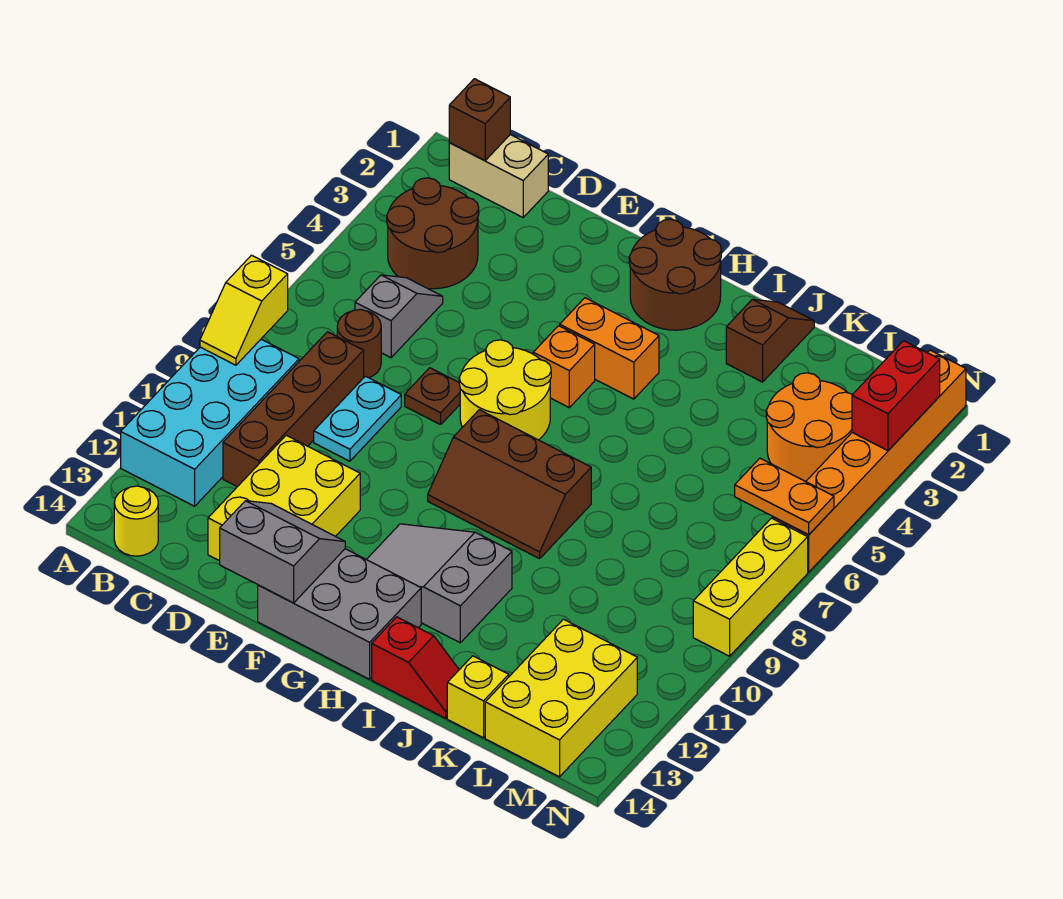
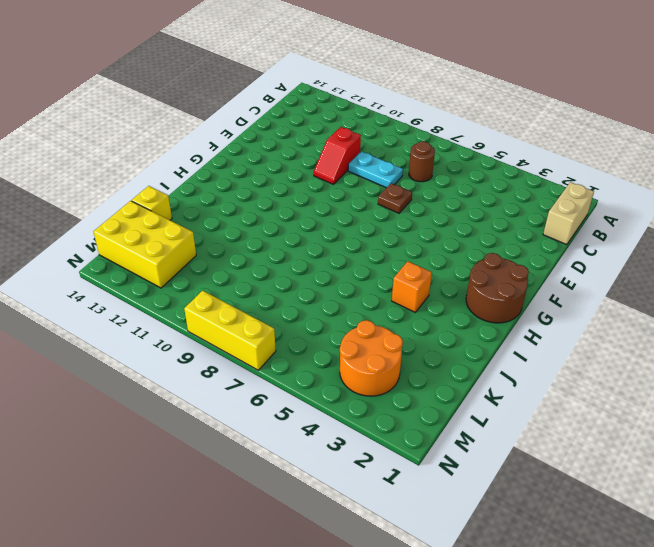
red 1x2 slope [314,127,361,184] -> red 1x2 slope moved to [372,617,459,718]
orange 1x1 brick [392,261,432,312] -> orange 1x1 brick moved to [533,326,595,407]
none -> cyan 2x4 brick [121,339,299,506]
none -> brown 2x2 round brick [387,178,479,289]
none -> yellow 1x1 round brick [114,486,158,556]

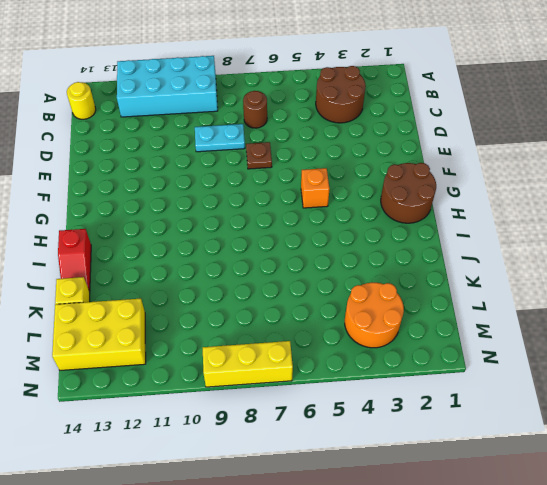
none -> tan 1x2 brick [449,135,548,217]
none -> grey 1x2 slope [355,275,443,358]
none -> brown 1x4 brick [223,332,364,487]

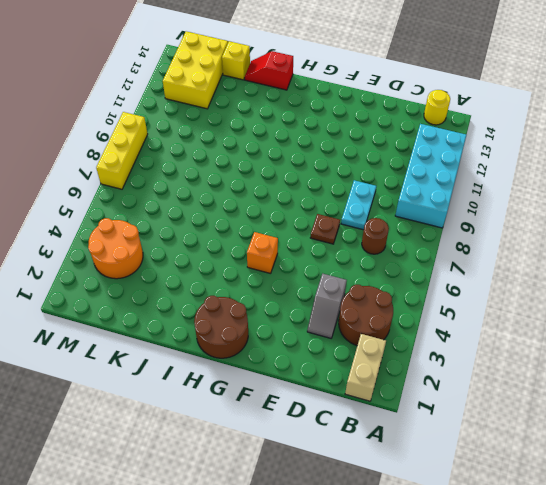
tan 1x2 brick [345,334,386,401] -> tan 1x2 brick turned to [449,135,548,217]
grey 1x2 slope [307,274,347,338] -> grey 1x2 slope moved to [355,275,443,358]
none -> brown 1x4 brick [223,332,364,487]
none -> yellow 2x3 brick [208,435,360,561]
none -> yellow 2x2 round brick [459,340,551,440]

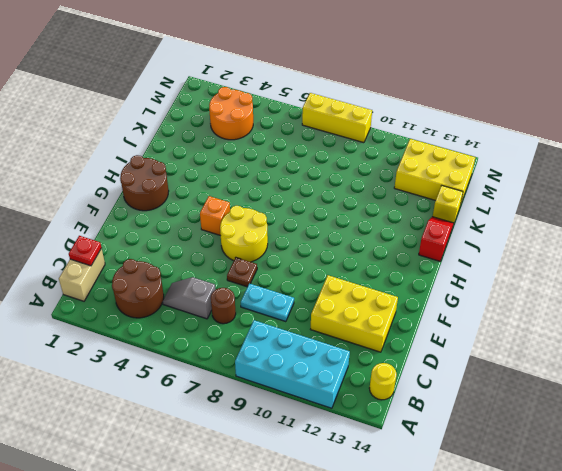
red 1x1 plate [69,236,101,266] -> none
none -> brown 1x4 brick [223,332,364,487]
none -> grey 2x3 brick [258,549,421,679]
none -> orange 1x2 brick [560,298,659,399]

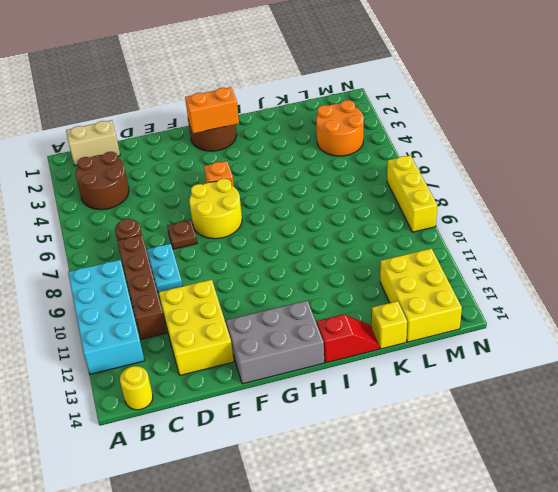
orange 1x2 brick [185,87,239,133] -> orange 1x2 brick moved to [560,298,659,399]
none -> grey 1x2 slope [355,275,443,358]
none -> brown 2x3 slope [428,410,591,559]
none -> grey 2x3 slope [367,524,512,643]

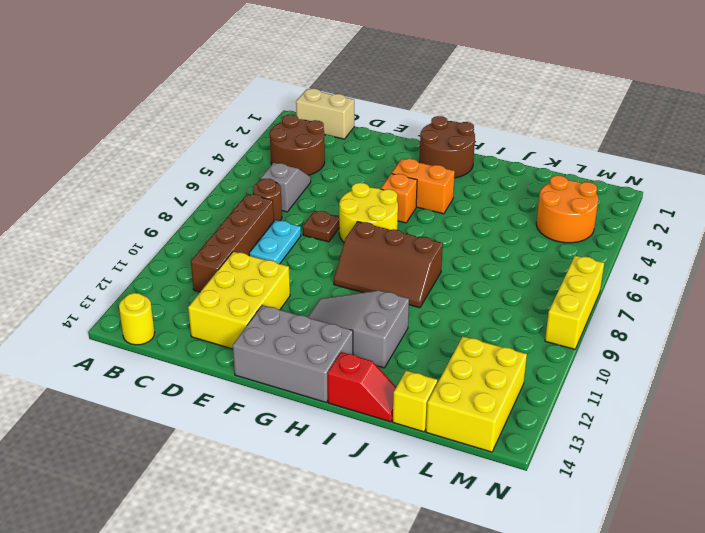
none -> cyan 2x4 brick [121,339,299,506]
none -> brown 1x2 slope [726,299,814,382]
none -> orange 1x6 brick [773,350,966,572]

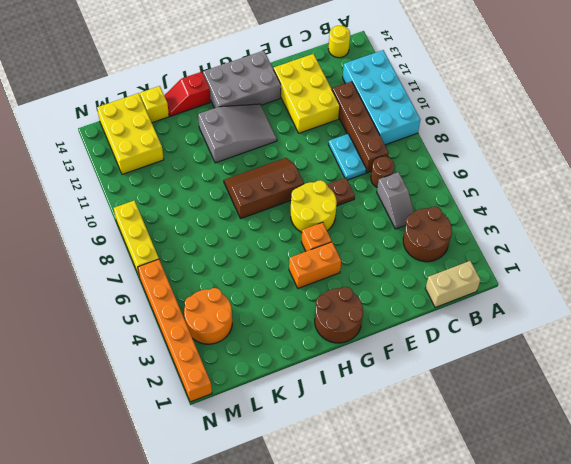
none -> brown 1x2 slope [726,299,814,382]
none -> yellow 1x2 slope [200,255,288,365]
none -> brown 1x1 brick [449,79,510,161]

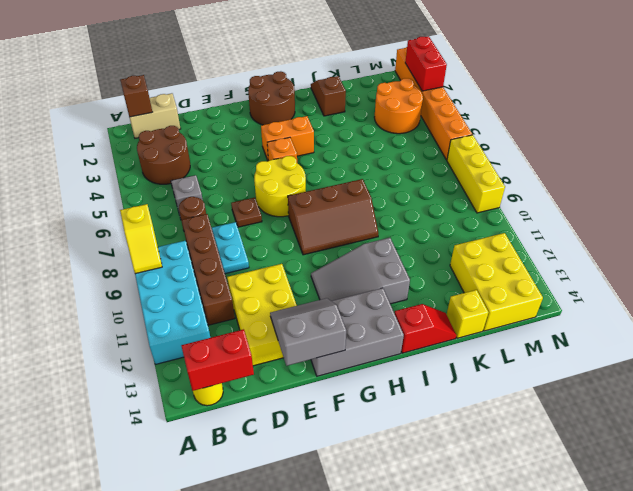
red 1x2 brick [181,329,254,391] -> none
none -> orange 1x2 plate [735,458,834,535]

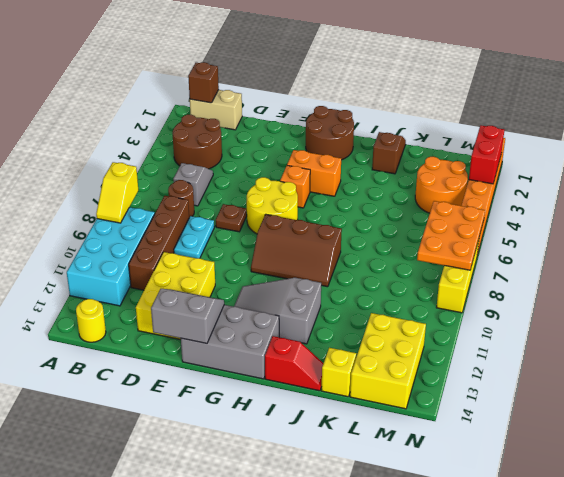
orange 2x3 plate [417,201,485,270] -> orange 1x2 plate [735,458,834,535]

